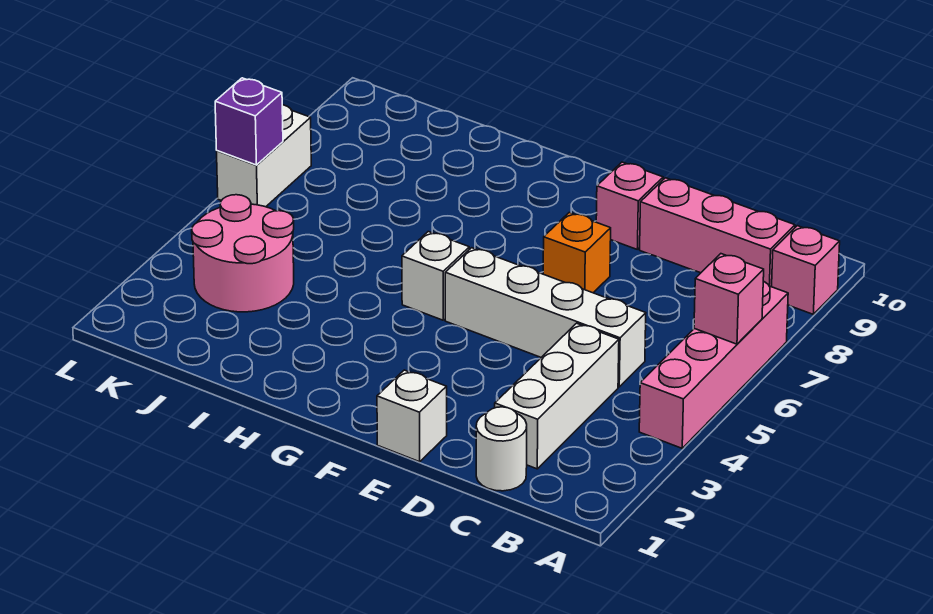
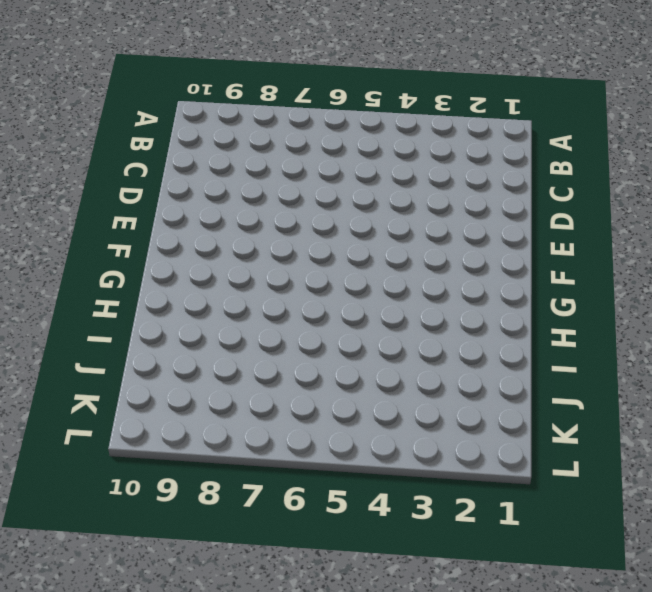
none -> pink 1x4 brick [639,281,788,448]
none -> pink 1x1 brick [772,226,840,314]
none -> pink 1x3 brick [640,178,795,287]

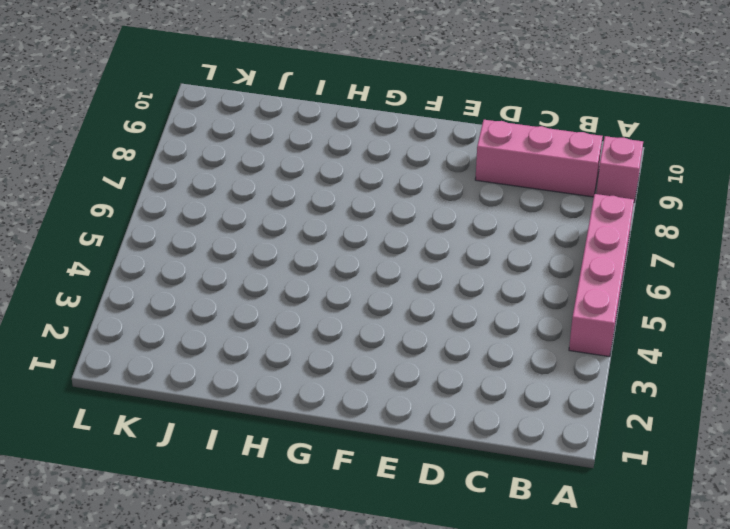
none -> white 1x1 round brick [476,407,527,491]
none -> white 1x3 brick [495,323,619,469]
none -> white 1x4 brick [445,248,646,387]

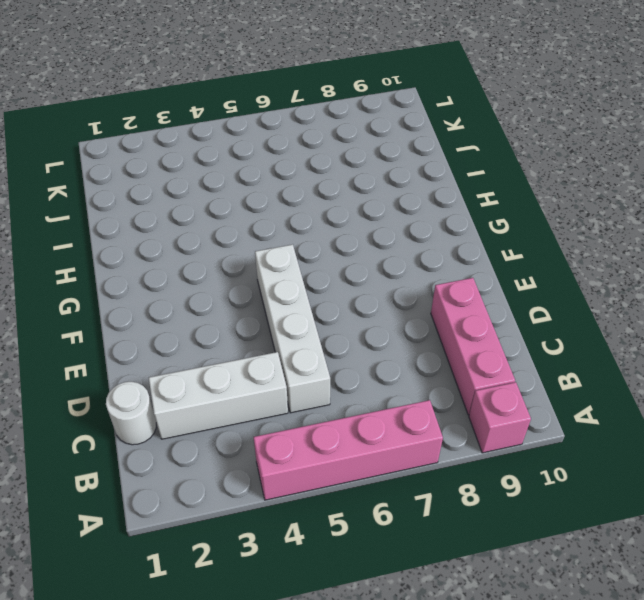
none -> white 1x1 brick [377,370,447,462]
none -> orange 1x1 brick [543,213,611,293]
none -> pink 1x1 brick [596,162,663,249]

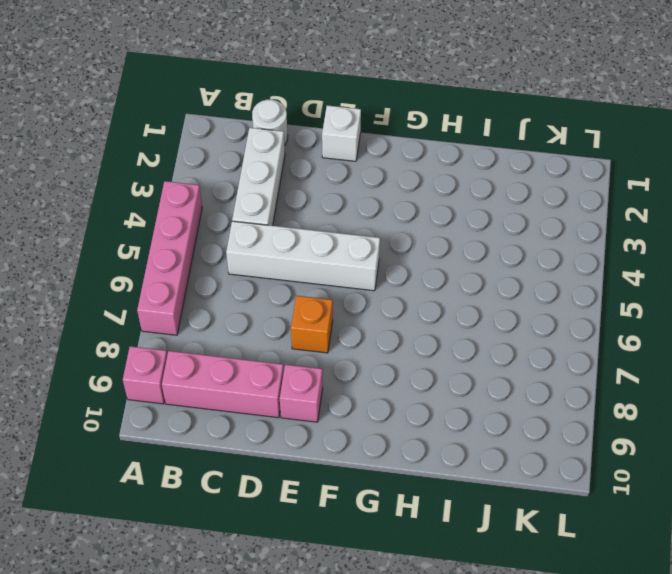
none -> white 1x1 brick [402,232,469,320]
none -> pink 2x2 round brick [192,195,294,312]
none -> white 1x2 brick [217,105,311,207]

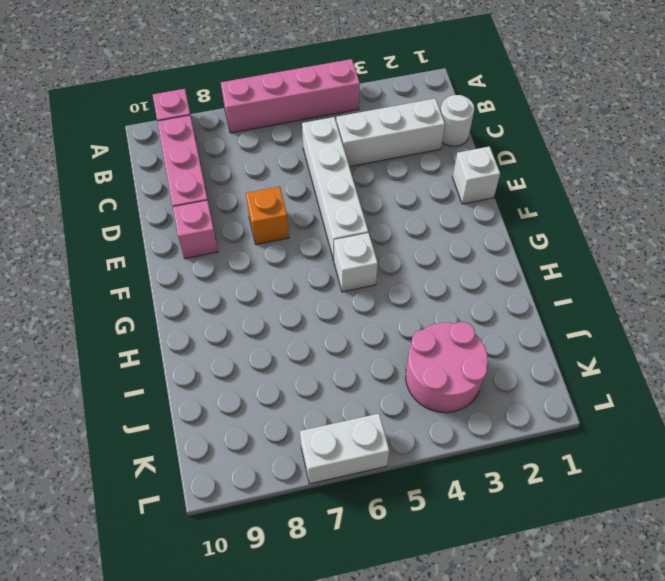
none -> pink 1x1 brick [694,254,764,344]
none -> purple 1x1 brick [215,78,283,165]

